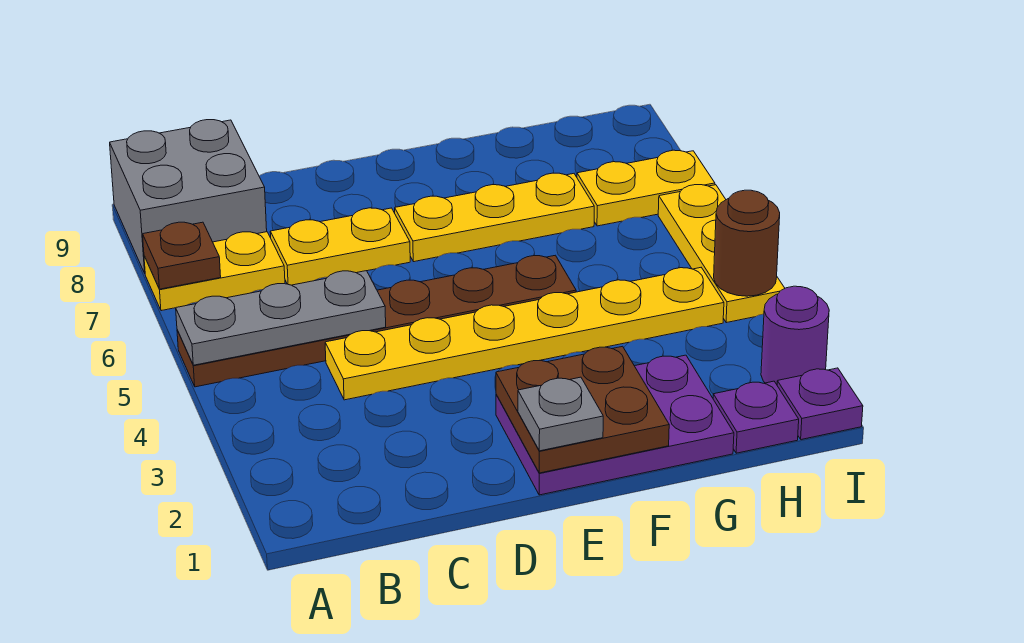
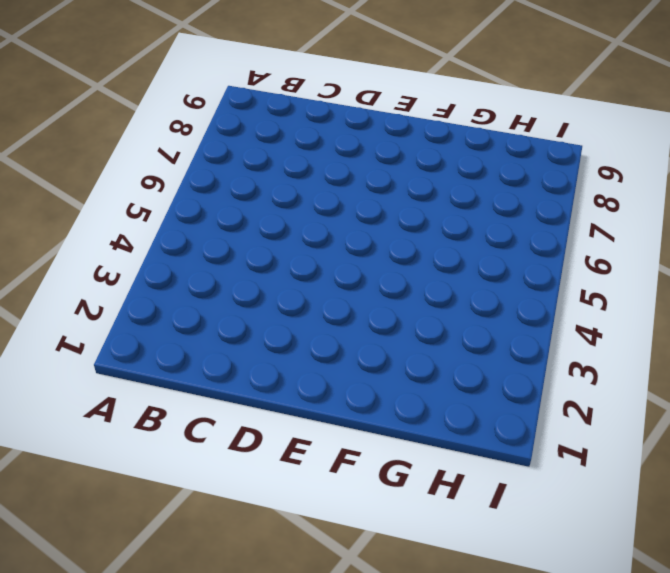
none -> brown 1x6 plate [177,255,576,387]
none -> yellow 1x2 plate [144,232,285,311]
none -> grey 2x2 brick [110,120,267,273]

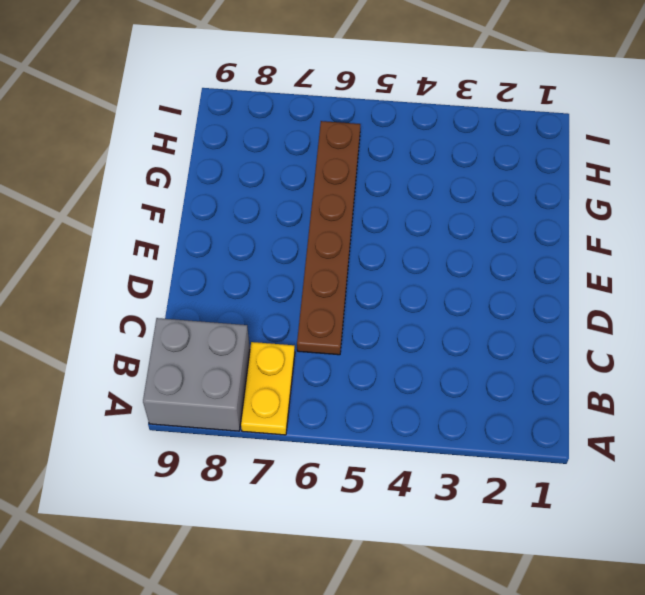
brown 1x6 plate [297,121,360,355] -> brown 1x6 plate moved to [177,255,576,387]
none -> yellow 1x6 plate [325,268,724,400]
none -> yellow 1x2 plate [270,208,410,285]
none -> purple 2x3 plate [496,355,734,495]

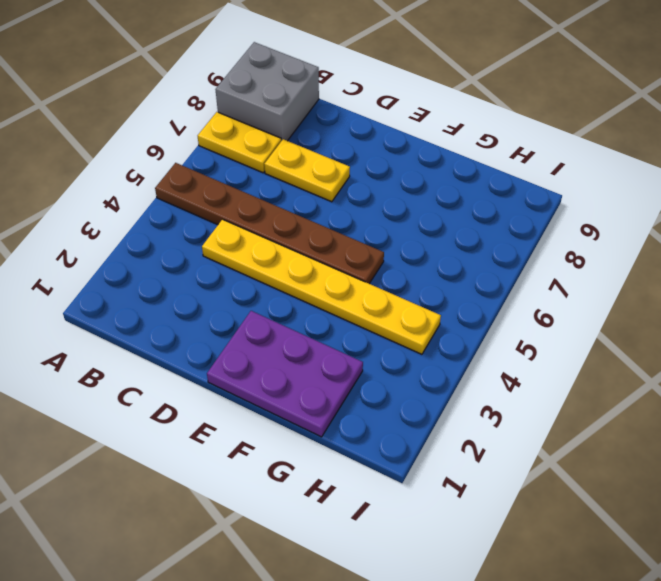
none -> yellow 1x3 plate [395,173,594,262]
none -> purple 1x1 plate [713,381,799,453]
none -> yellow 1x2 plate [577,150,715,226]

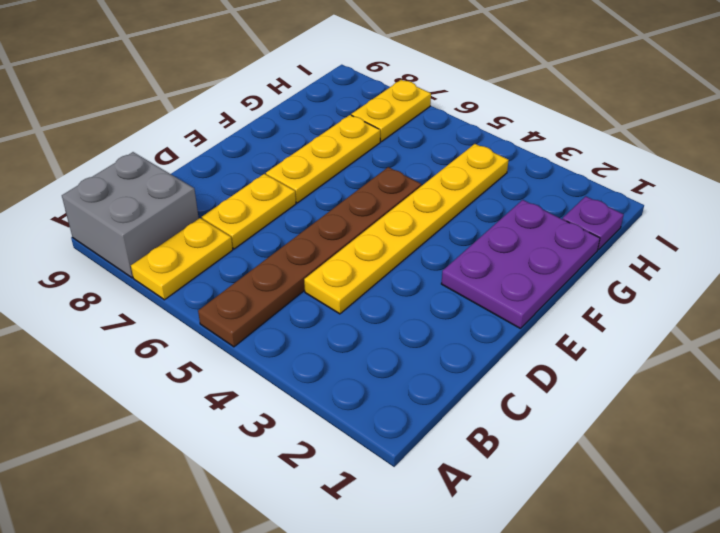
none -> purple 1x1 plate [777,368,863,440]
none -> purple 1x1 round brick [761,286,829,384]
none -> yellow 1x3 plate [658,185,785,323]

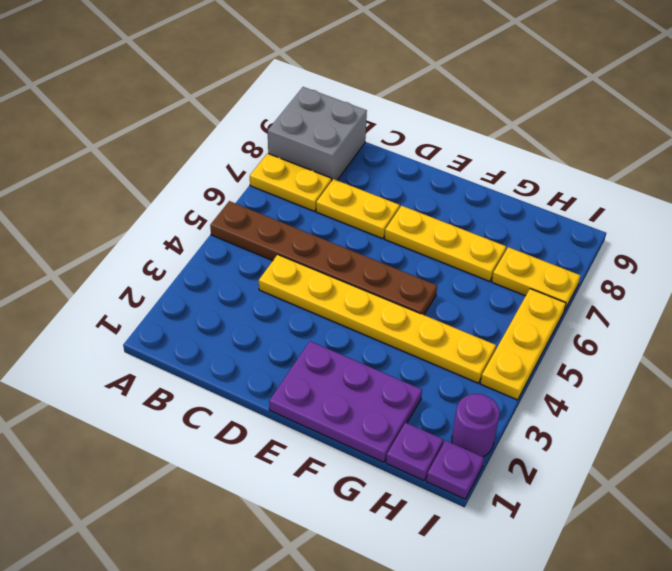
none -> grey 1x3 plate [176,271,386,365]
none -> brown 1x1 plate [143,222,221,289]
none -> brown 2x2 plate [496,346,669,473]

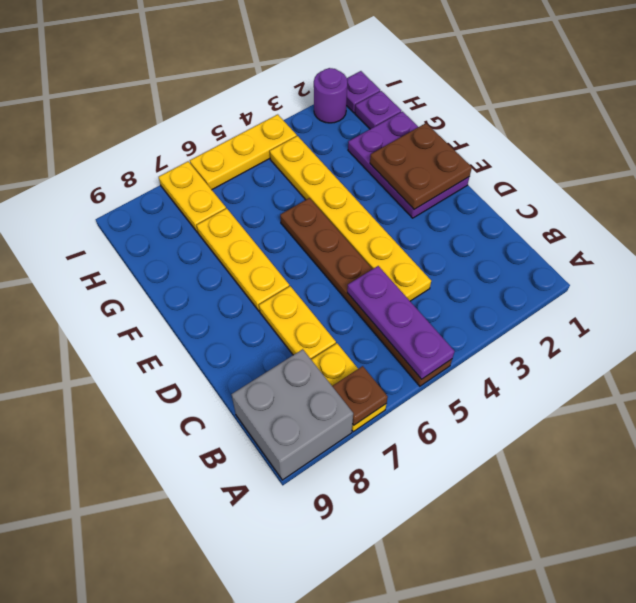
purple 1x3 plate [347,266,455,379] -> grey 1x3 plate [176,271,386,365]
none -> brown 1x1 round brick [714,190,780,296]
none -> grey 1x1 plate [518,377,603,451]

